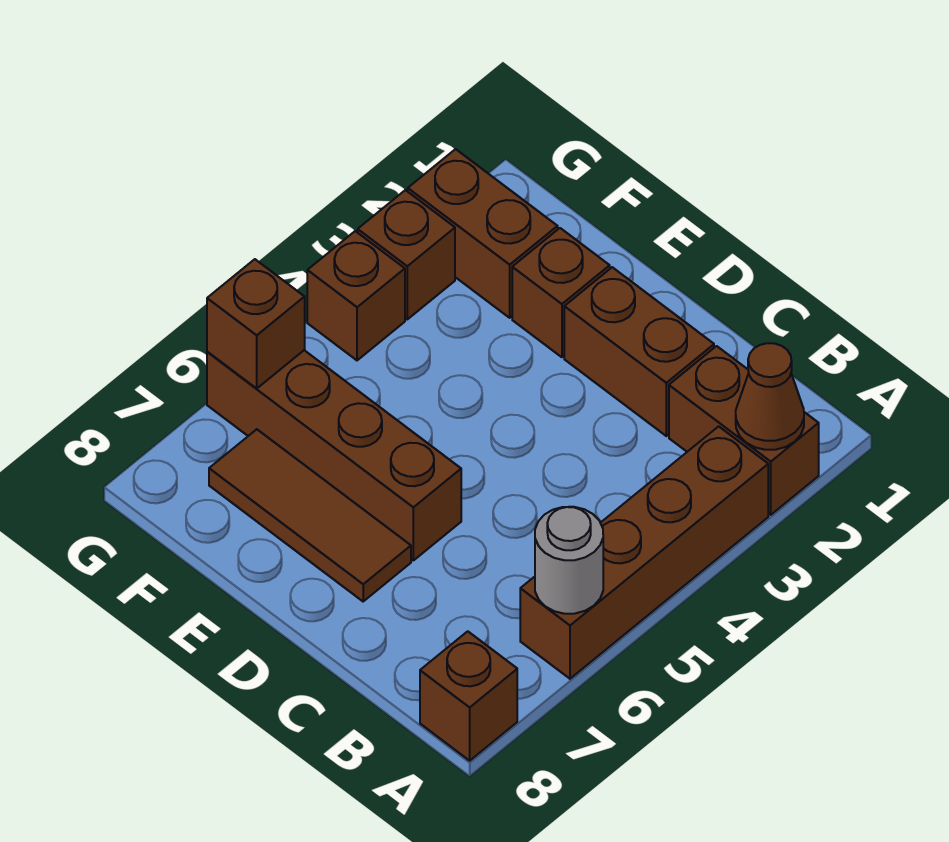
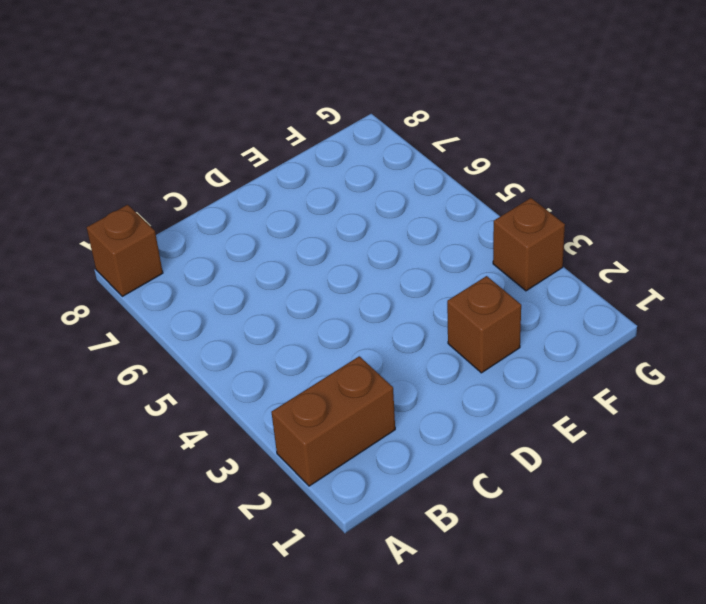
none -> brown 1x4 brick [520,426,768,679]
none -> brown 1x2 brick [564,267,714,436]
none -> brown 1x4 brick [207,350,461,560]

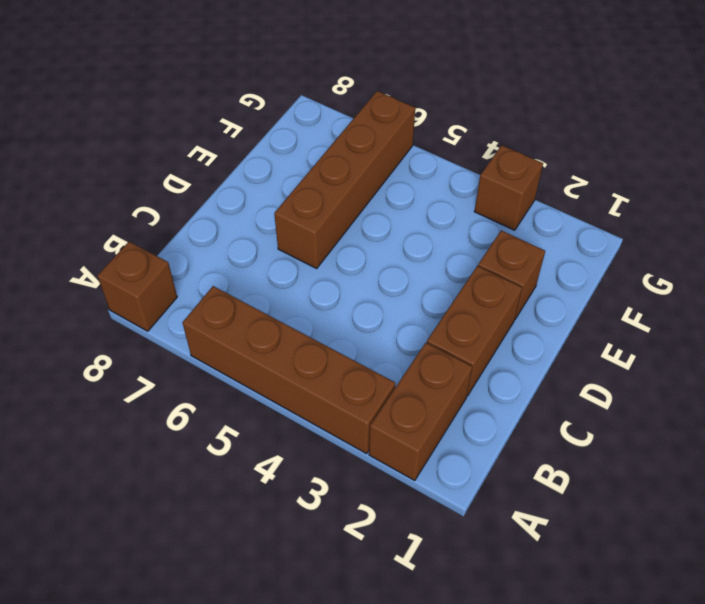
none -> brown 1x3 tile [209,429,411,601]
none -> brown 1x2 brick [408,149,558,318]
none -> brown 1x1 brick [307,231,405,360]

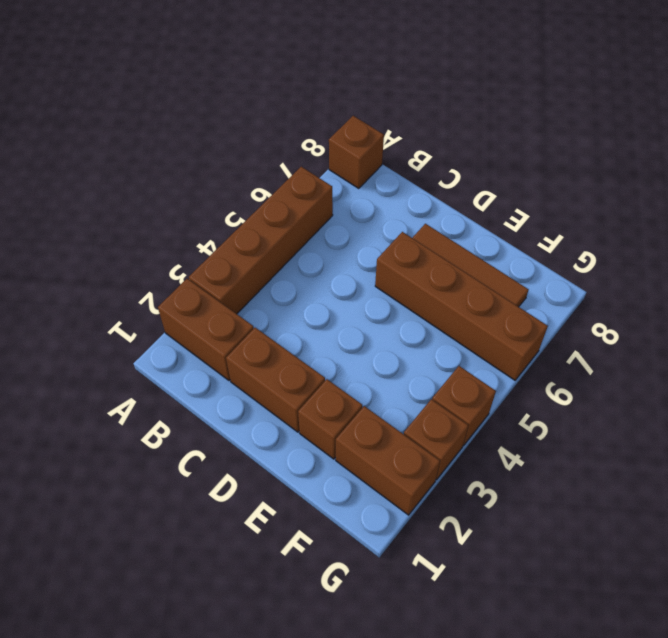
none -> brown 1x1 cone [736,343,804,450]
none -> grey 1x1 round brick [535,507,603,614]
none -> brown 1x1 brick [207,259,305,388]

